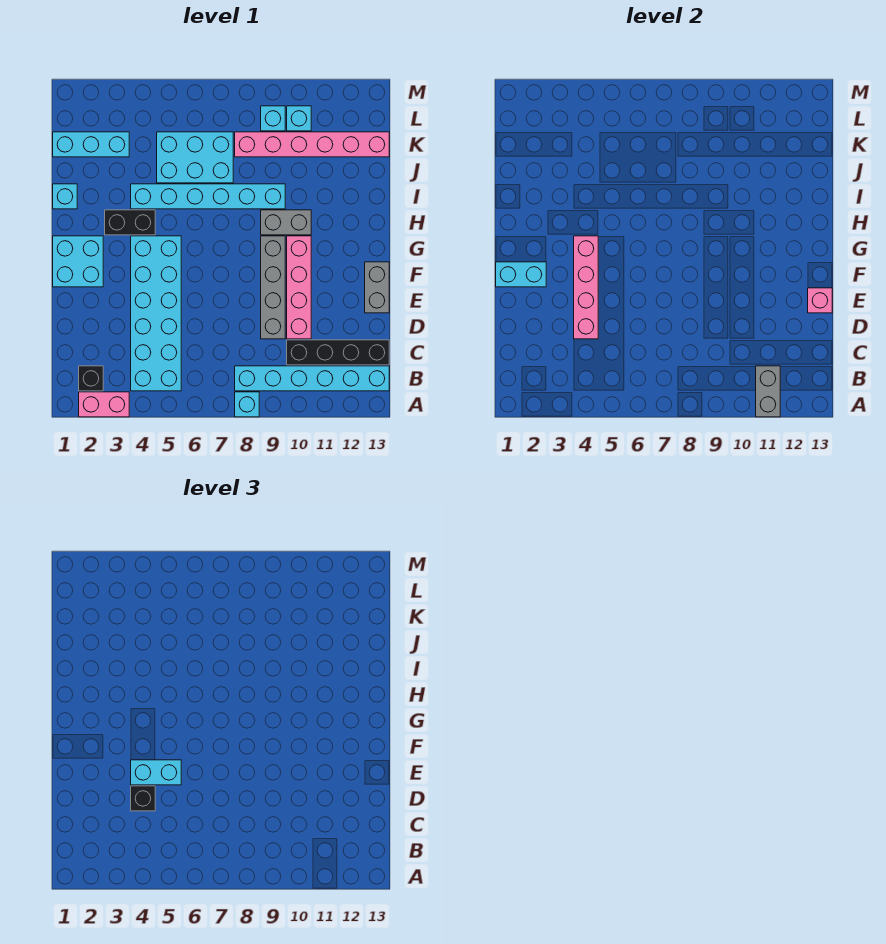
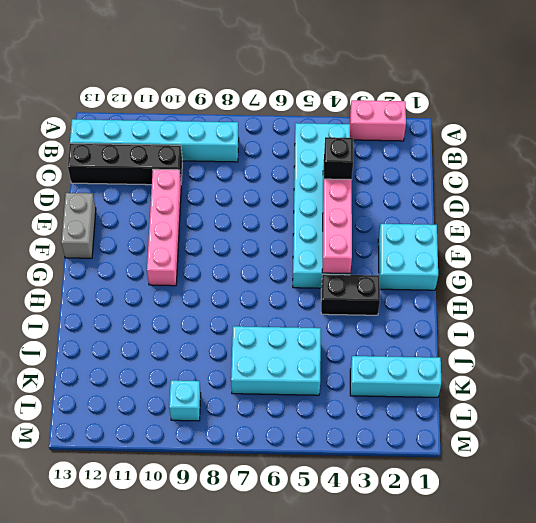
none -> cyan 1x1 brick [235,392,259,417]
none -> black 1x1 brick [79,366,103,391]
none -> grey 1x4 brick [261,236,285,339]

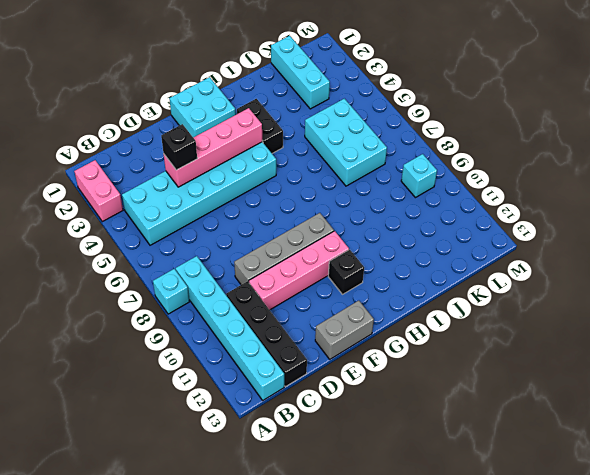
black 1x1 brick [328,249,364,294] -> black 1x1 brick moved to [79,366,103,391]
none -> grey 1x2 brick [261,210,311,235]
none -> cyan 1x1 brick [53,184,77,209]
none -> cyan 1x6 brick [131,184,285,209]

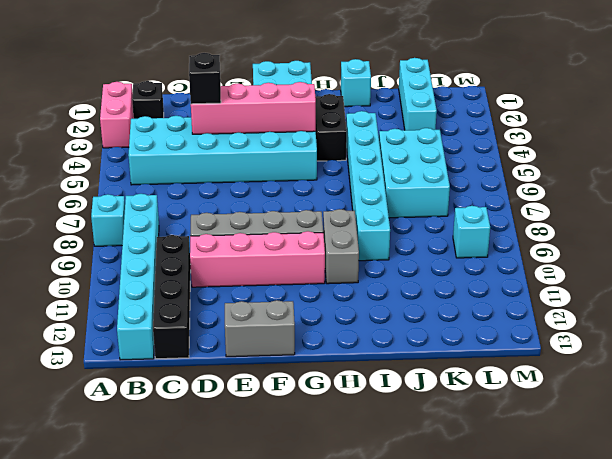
none -> pink 1x6 brick [235,132,389,157]
none -> cyan 1x1 brick [287,106,311,131]
none -> grey 1x2 brick [756,366,780,417]

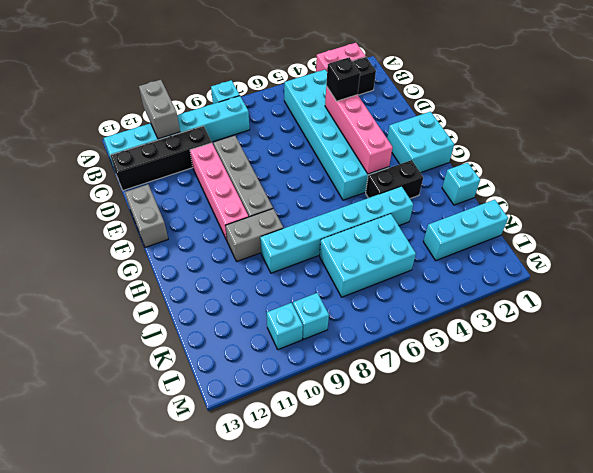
none -> pink 1x6 brick [235,132,389,157]
none -> pink 1x1 brick [808,288,832,313]
none -> cyan 1x2 brick [496,262,546,287]

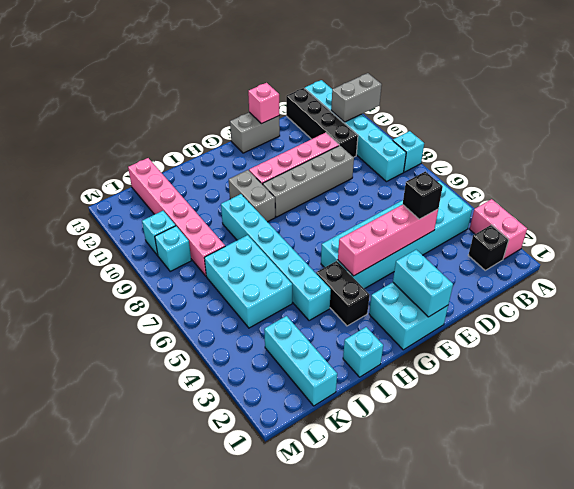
none -> cyan 1x2 brick [131,760,181,785]

